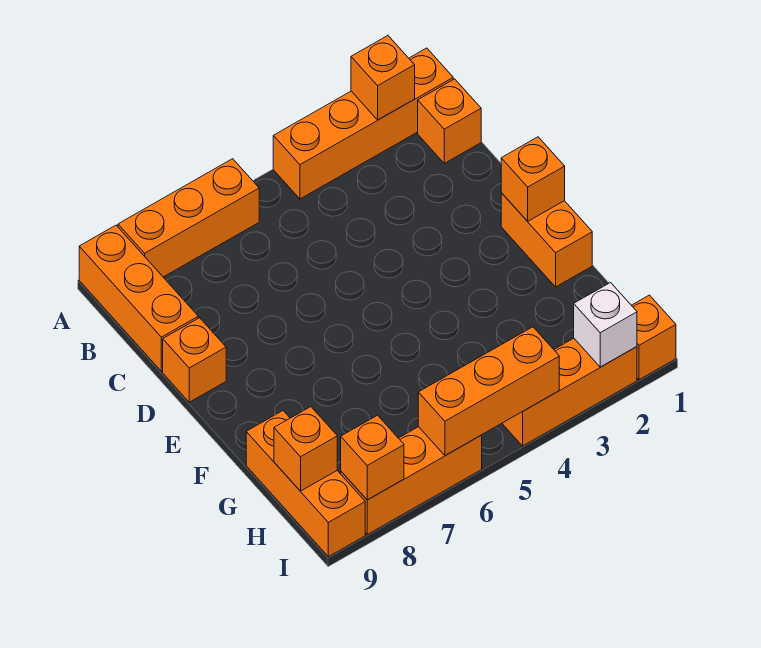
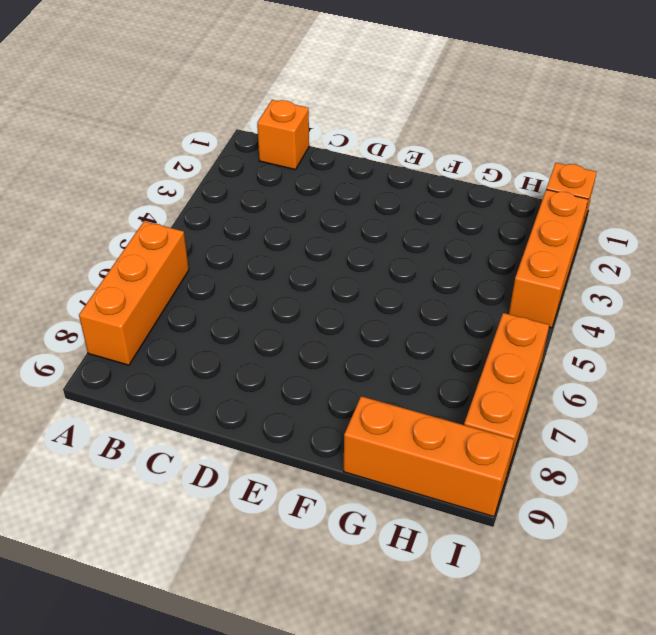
none -> orange 1x4 brick [273,48,453,199]
none -> orange 1x3 brick [79,225,198,371]
none -> orange 1x1 brick [163,318,226,402]

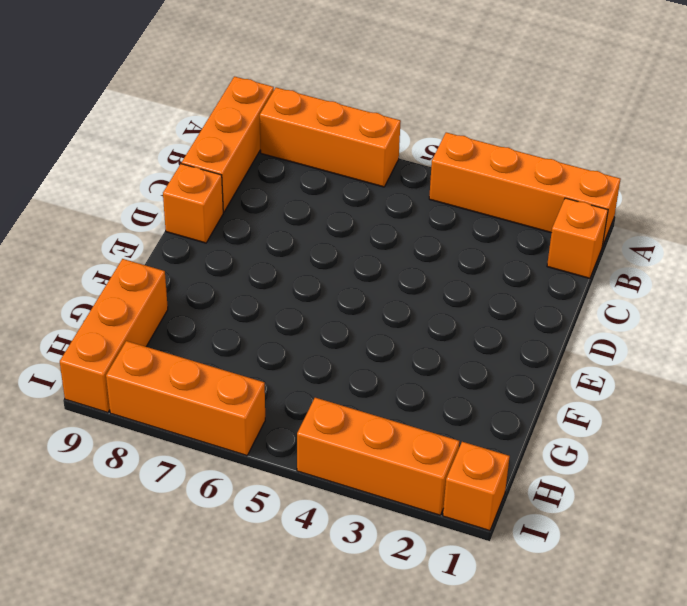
none -> orange 1x2 brick [501,193,592,287]
none -> orange 1x1 brick [351,36,415,120]
none -> orange 1x1 brick [501,137,565,221]

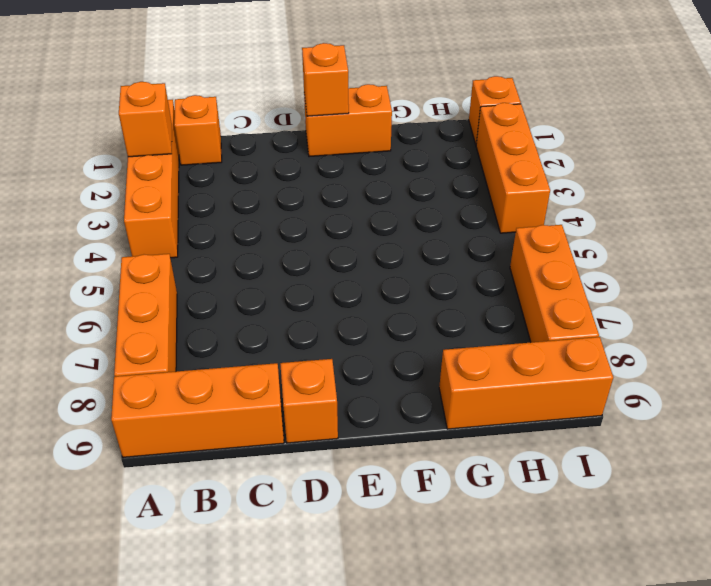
none -> orange 1x1 brick [274,407,337,491]
none -> white 1x1 brick [574,283,637,367]
none -> orange 1x3 brick [418,327,559,456]

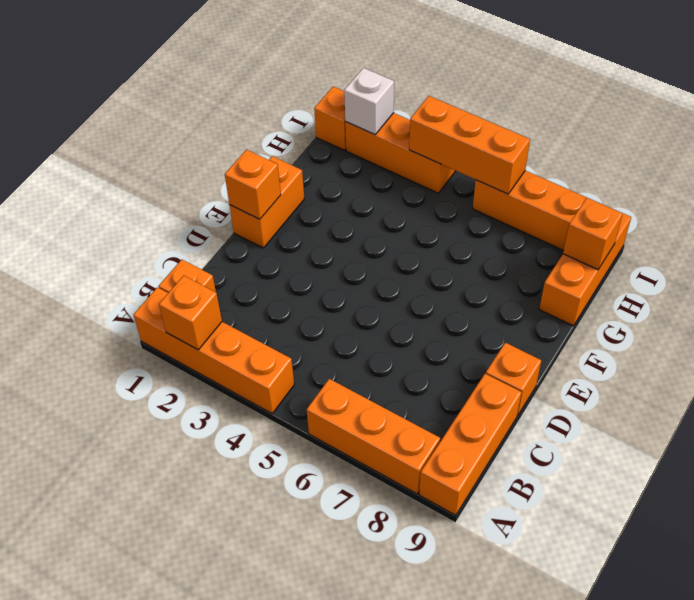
none -> orange 1x1 brick [341,415,404,500]

